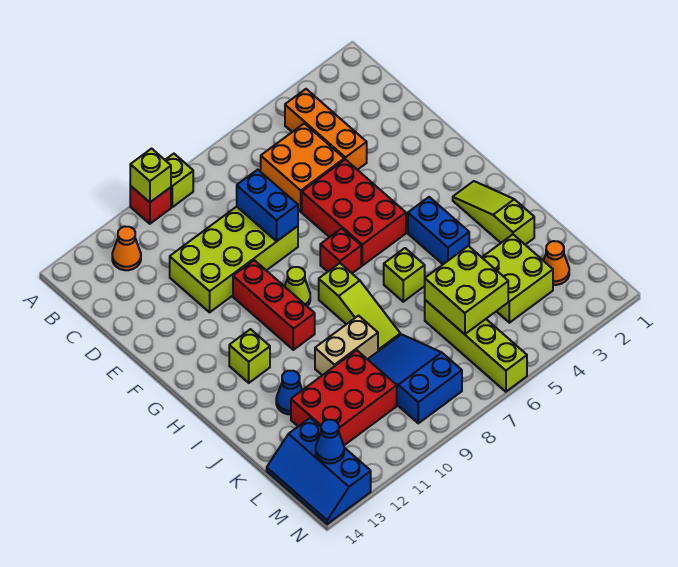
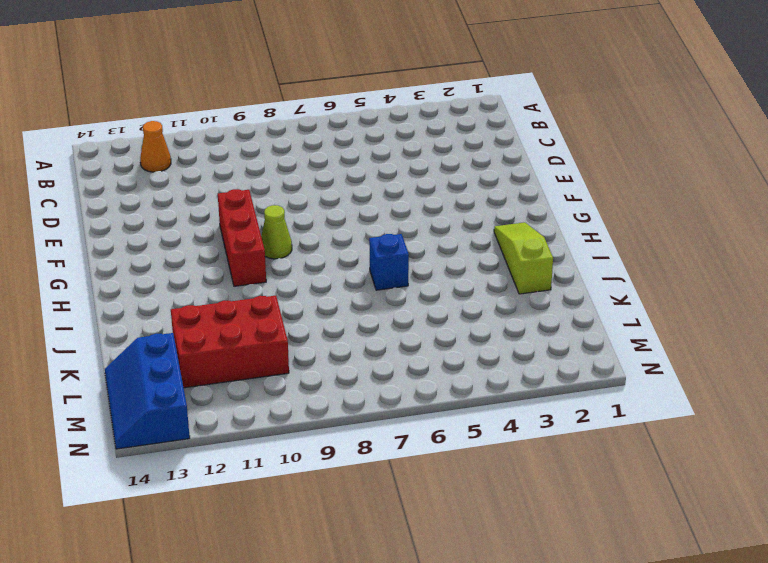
blue 1x1 brick [369,234,409,290] -> lime 1x1 brick [384,248,425,302]
none -> lime 1x1 brick [165,154,193,207]
none -> red 1x1 brick [130,186,171,224]
none -> orange 1x3 brick [285,89,367,170]

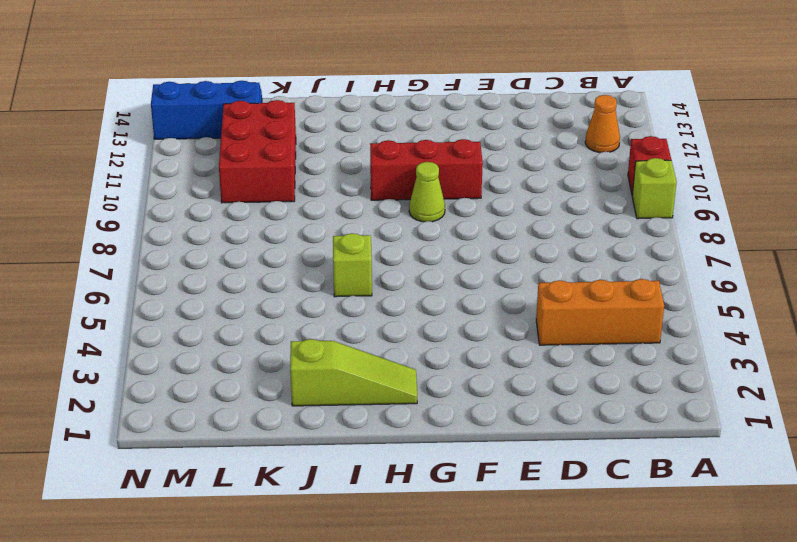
none -> orange 2x2 brick [261,123,344,212]
none -> lime 2x4 brick [170,207,298,312]
none -> red 2x3 brick [302,159,406,266]

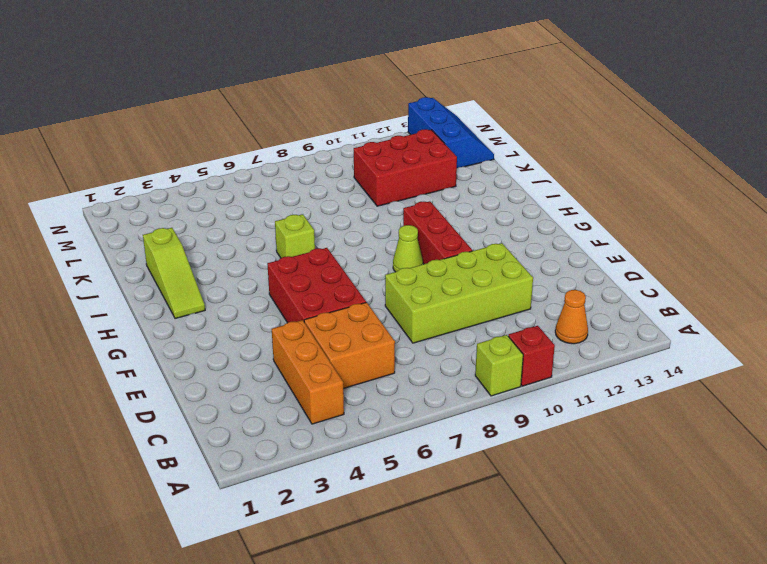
none -> red 1x1 brick [320,228,361,273]
none -> blue 1x2 brick [408,197,469,264]
none -> lime 1x3 slope [319,263,400,351]

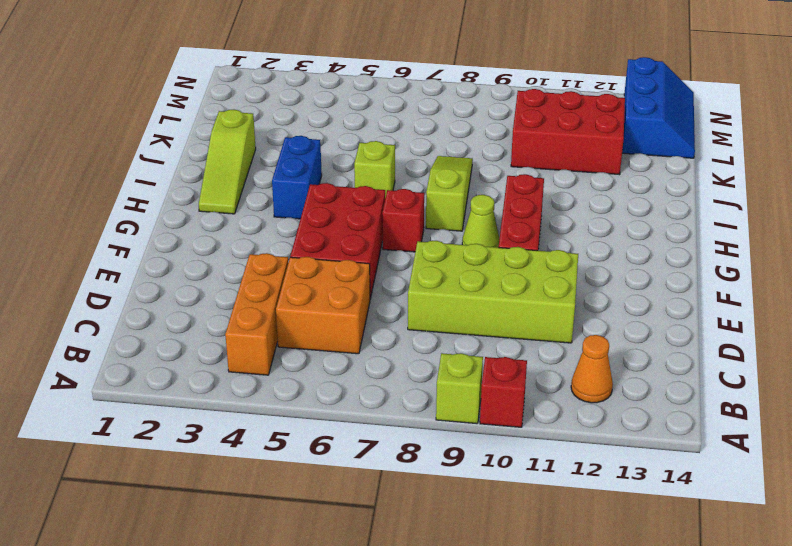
none -> lime 1x1 brick [229,329,270,383]
none -> tan 1x2 brick [315,316,378,375]
none -> blue 1x1 cone [276,371,302,414]

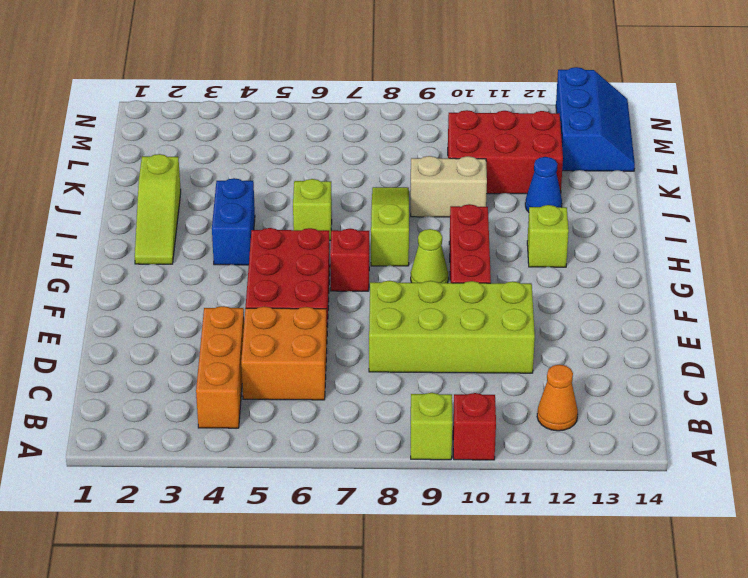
none -> lime 2x2 brick [482,235,553,323]
none -> lime 1x4 brick [425,300,527,392]
none -> blue 2x3 slope [368,334,462,423]

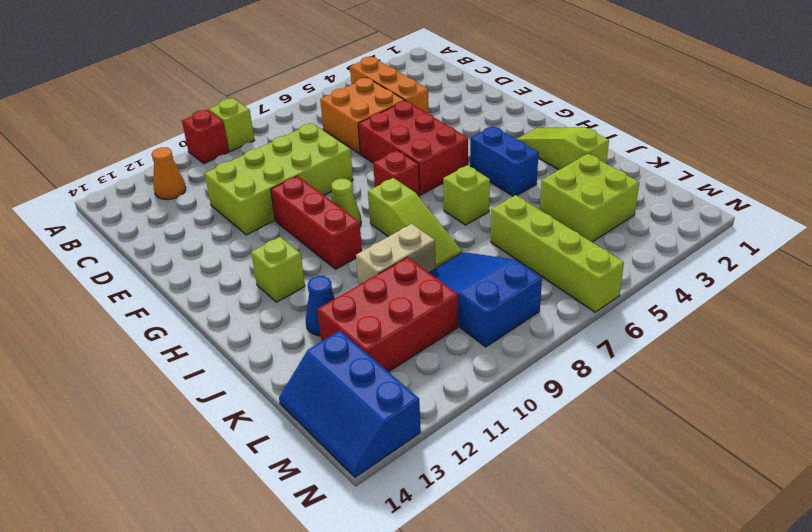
none -> orange 1x1 cone [543,241,569,285]
none -> lime 1x1 brick [130,149,171,202]
none -> blue 1x2 brick [237,170,298,241]

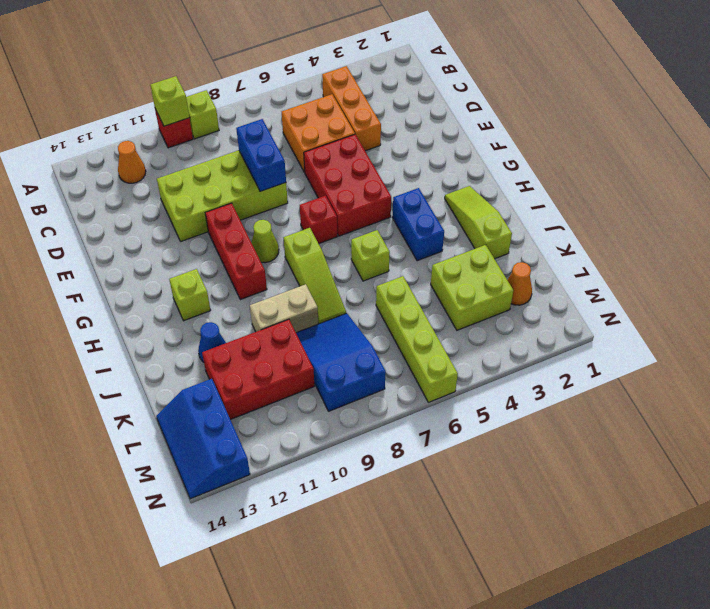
none -> lime 2x2 brick [425,246,508,334]
none -> blue 1x1 cone [316,420,344,463]

